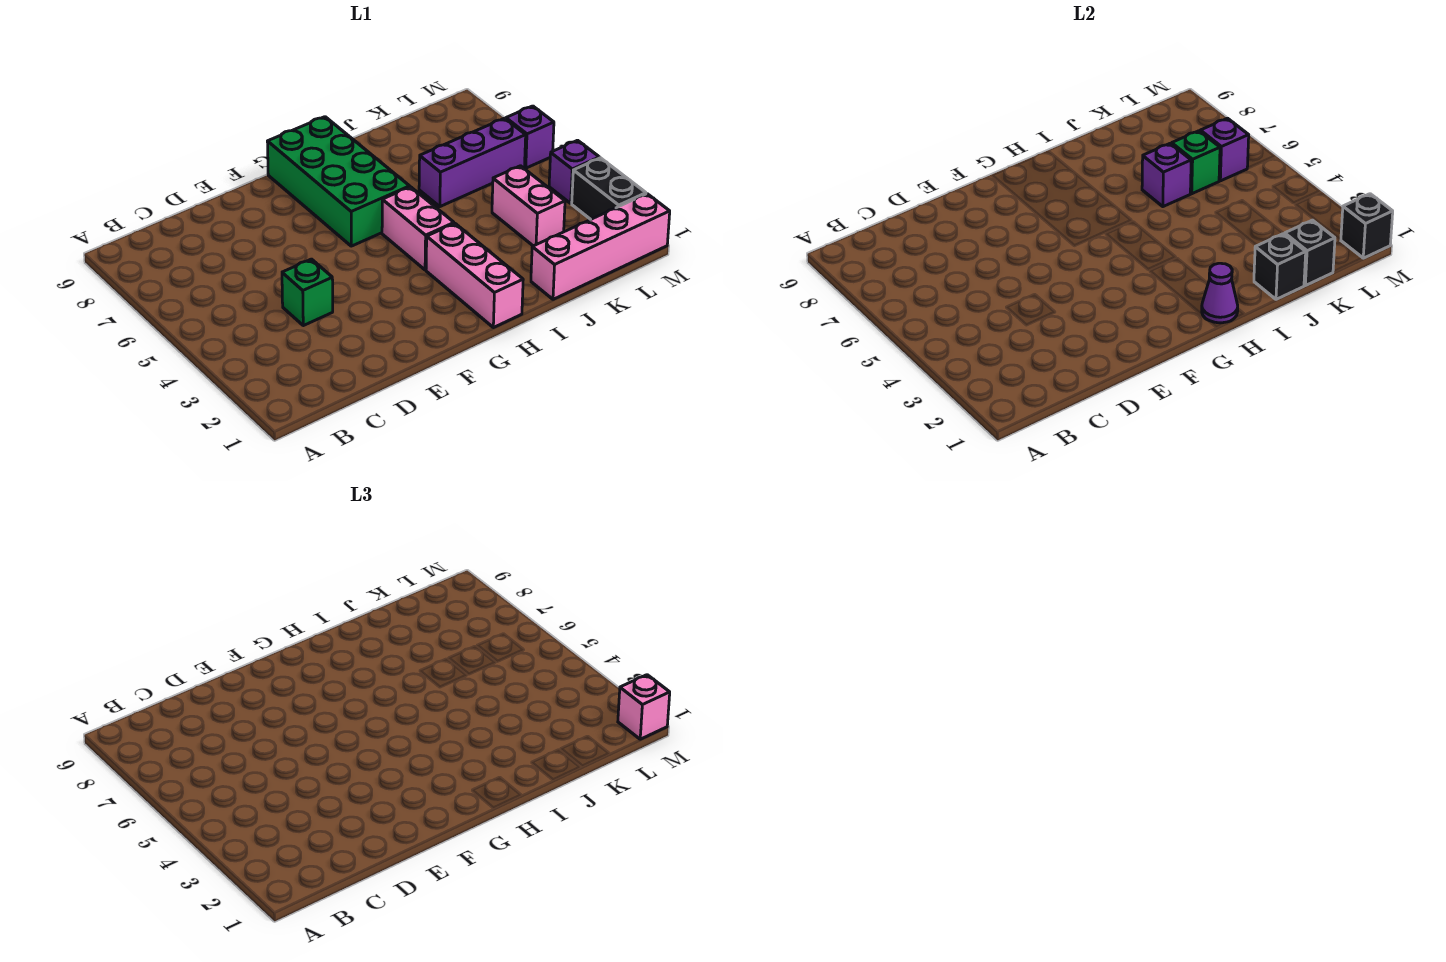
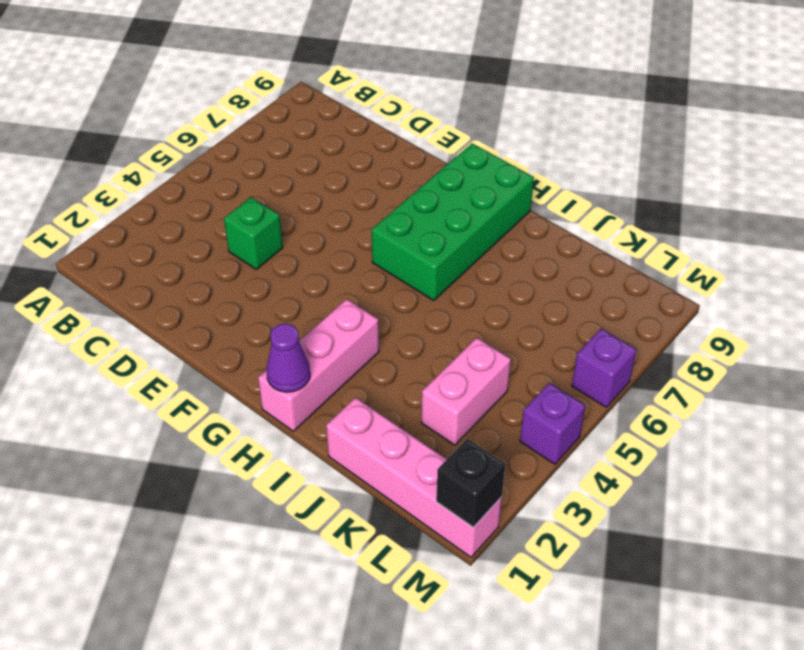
none -> pink 1x2 brick [382,187,454,270]
none -> purple 1x3 brick [419,118,526,207]
none -> black 1x2 brick [572,158,646,219]

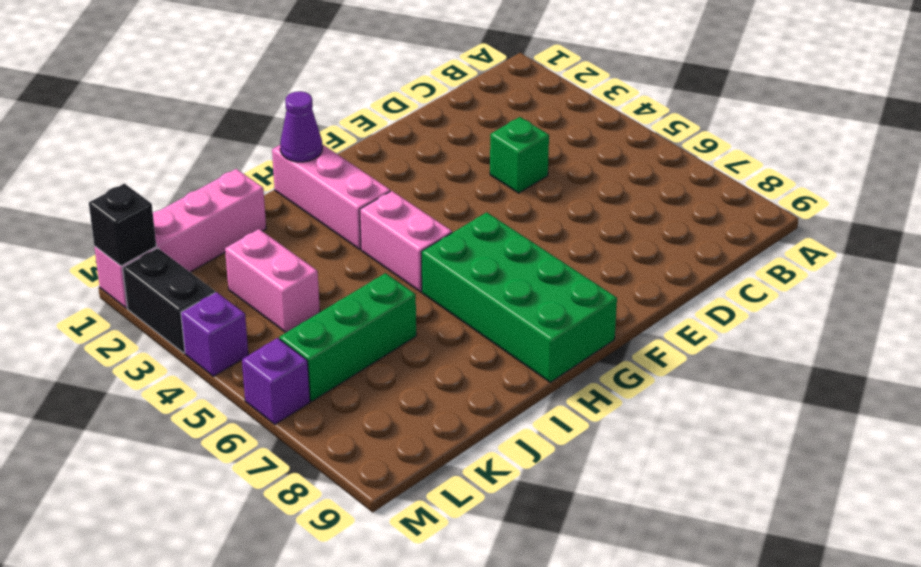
green 1x3 brick [279,273,416,401] -> purple 1x3 brick [419,118,526,207]
none -> black 1x1 brick [1254,234,1306,299]
none -> purple 1x1 brick [1142,143,1191,207]
none -> black 1x1 brick [1285,220,1335,286]

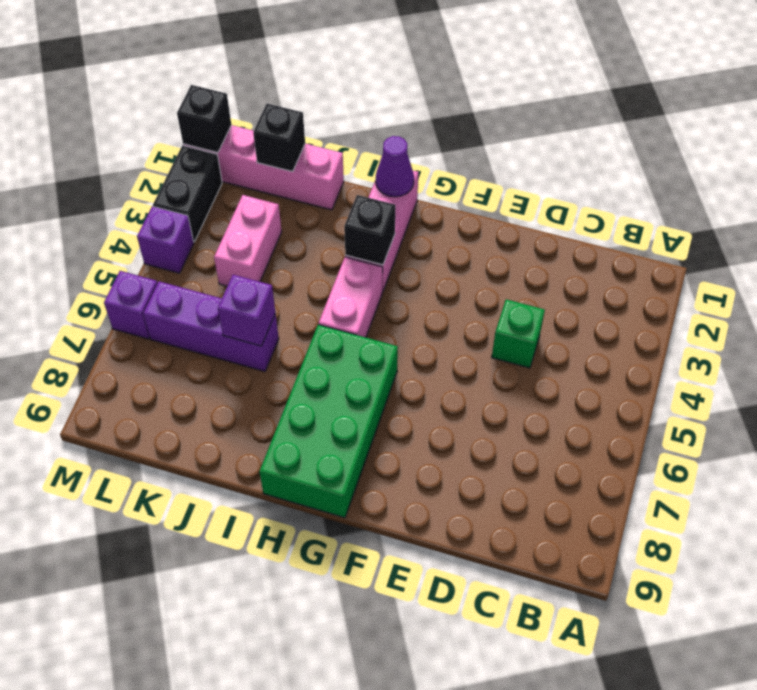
black 1x1 brick [344,195,395,265] -> black 1x1 brick moved to [1254,234,1306,299]
none -> green 1x1 brick [1172,131,1220,194]
none -> purple 1x1 brick [1200,118,1249,181]
none -> pink 1x1 brick [618,675,670,739]

